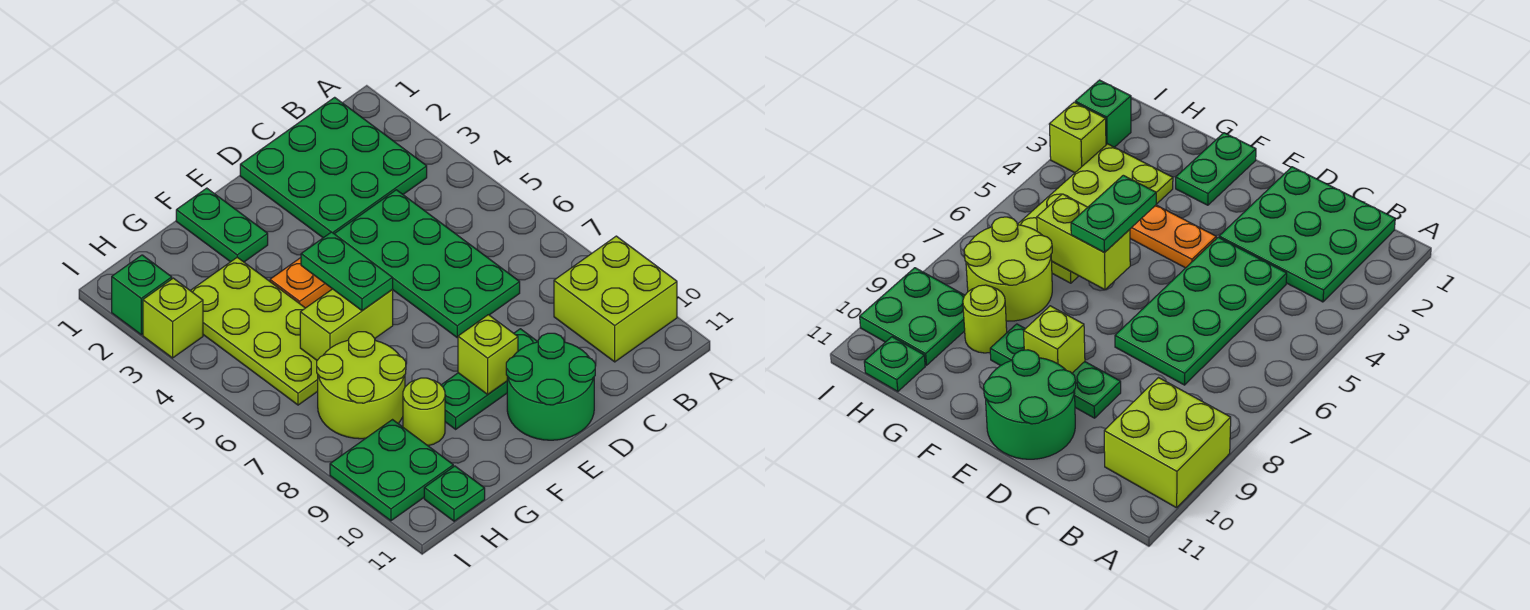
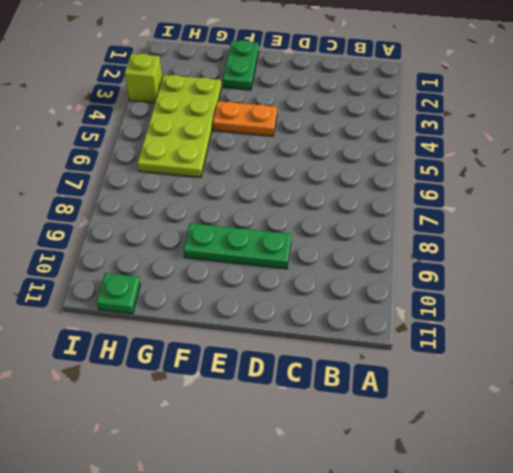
none -> lime 2x2 brick [554,236,677,362]
none -> green 3x3 plate [240,97,427,238]
none -> green 2x4 plate [335,190,520,337]

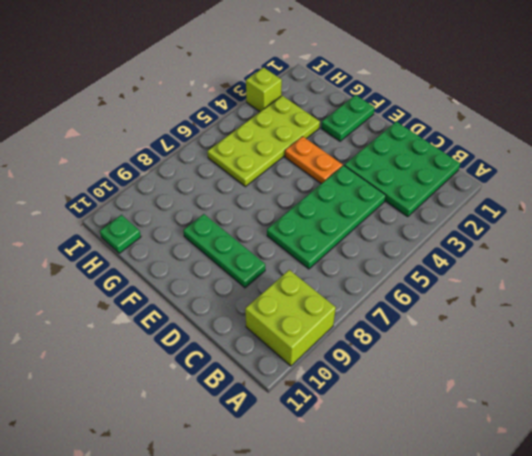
none -> green 2x2 round brick [506,333,595,440]
none -> lime 2x2 round brick [317,332,406,439]
none -> lime 1x1 round brick [403,378,445,446]

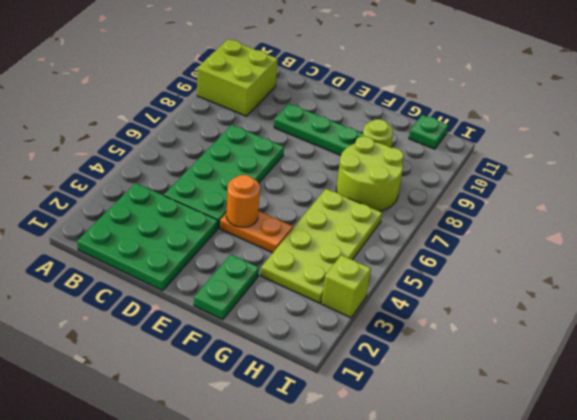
orange 1x1 round brick [226,175,260,227] -> none
none -> green 2x2 round brick [506,333,595,440]
none -> green 2x2 plate [330,420,453,521]
none -> green 1x1 brick [112,255,172,335]

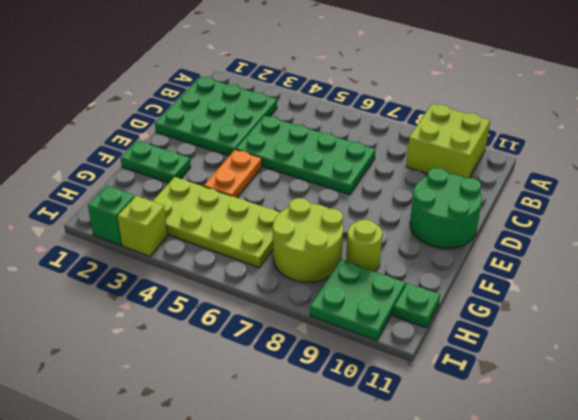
none -> green 1x3 plate [441,329,538,429]
none -> lime 1x1 brick [458,315,518,394]
none -> lime 1x2 brick [300,289,393,360]

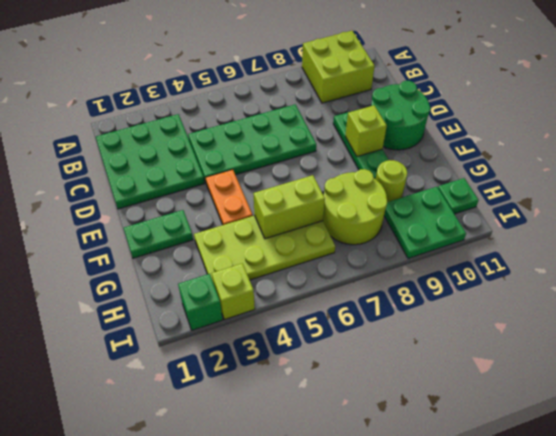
lime 1x2 brick [253,175,325,239] -> lime 1x2 brick turned to [300,289,393,360]
none -> green 1x2 plate [301,232,393,311]

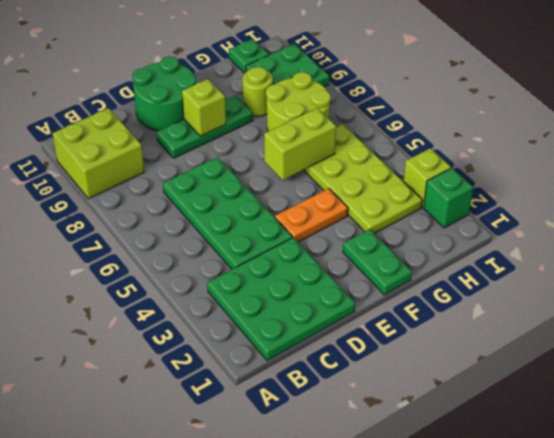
none -> green 1x2 plate [301,232,393,311]

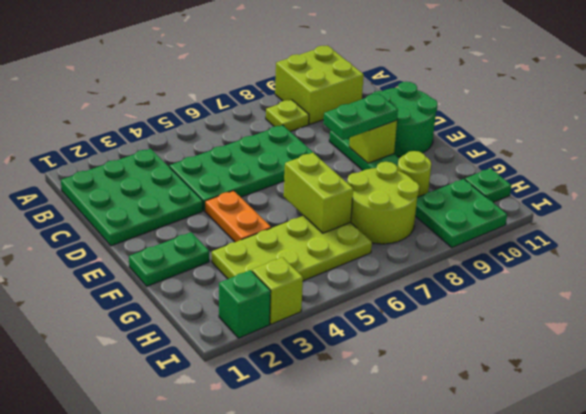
lime 1x1 plate [266,100,309,132] -> none
green 1x2 plate [323,94,398,140] -> green 1x2 plate moved to [301,232,393,311]

